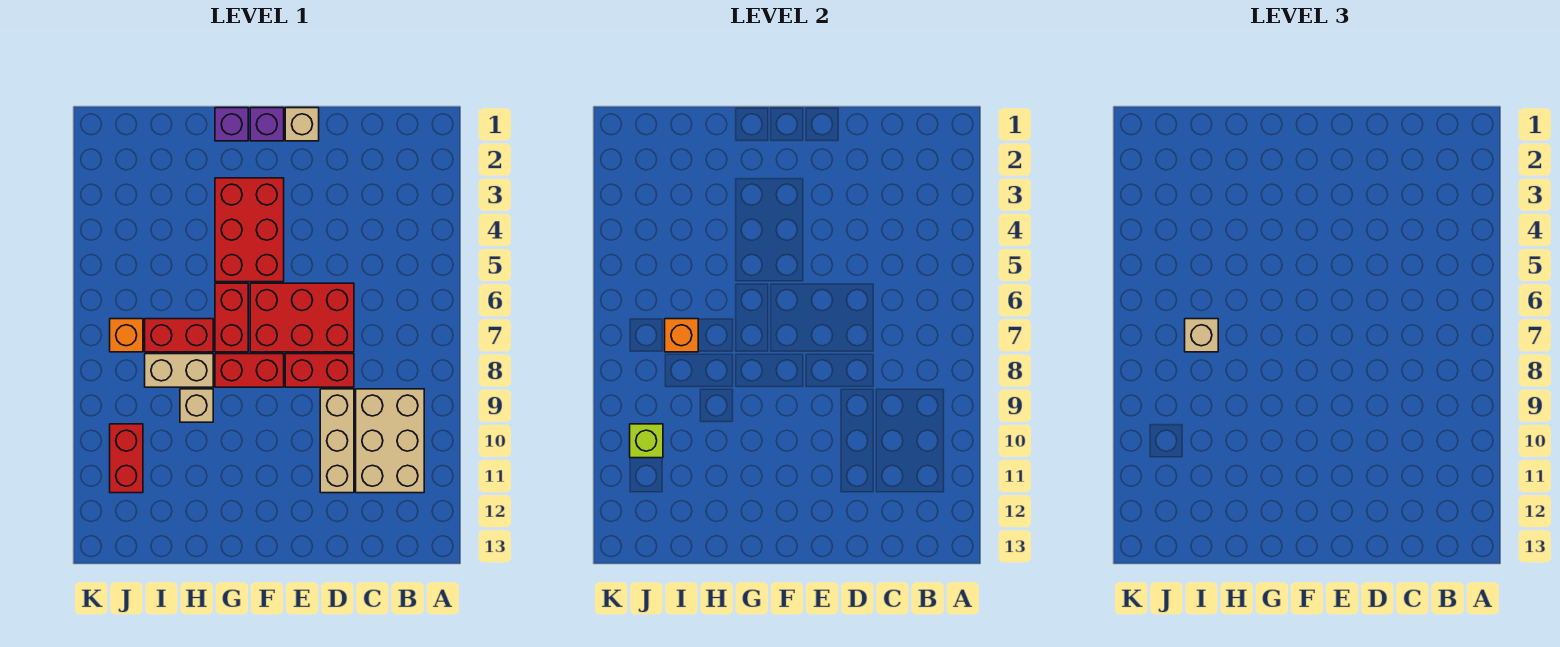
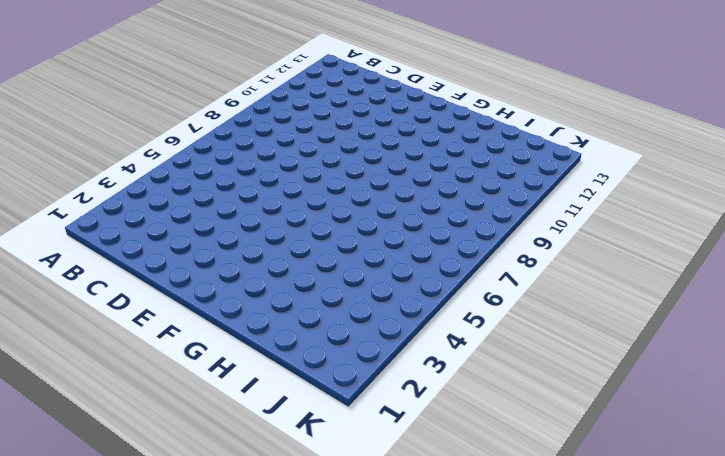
none -> tan 2x3 brick [356,389,424,493]
none -> red 2x3 brick [250,283,354,352]
none -> red 1x2 brick [285,354,354,387]

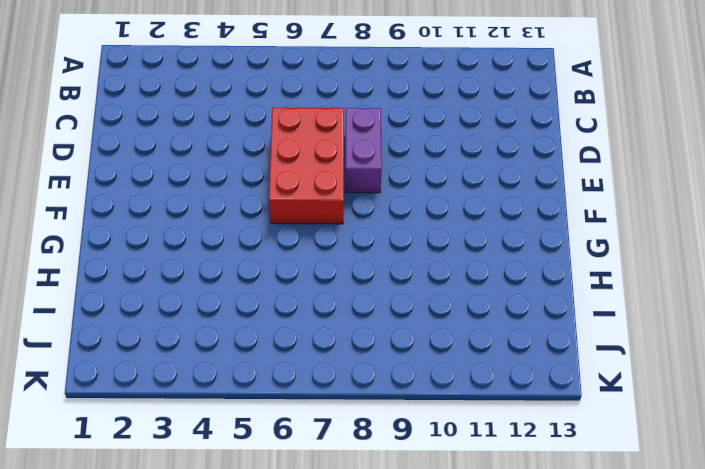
purple 1x2 brick [345,108,382,193] -> red 1x2 brick [285,354,354,387]
none -> tan 2x3 brick [356,389,424,493]
none -> tan 1x3 brick [320,389,354,493]
none -> tan 1x1 brick [285,108,319,141]

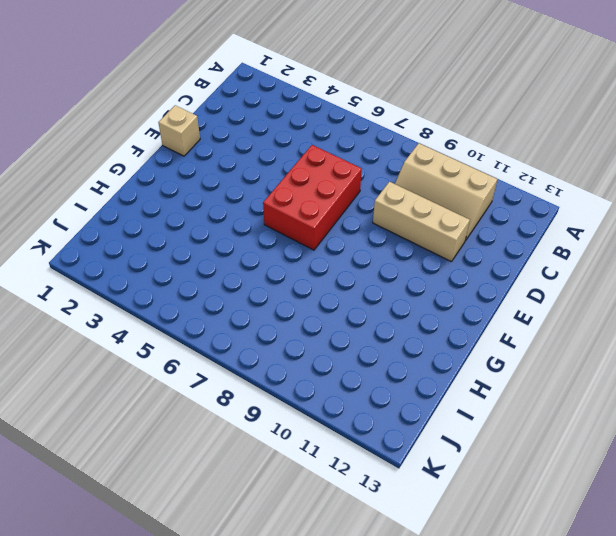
tan 2x3 slope [395,143,497,240] -> tan 2x3 brick [356,389,424,493]
none -> red 1x2 brick [285,354,354,387]
none -> purple 1x1 brick [250,108,284,141]
none -> red 2x3 brick [215,178,284,282]

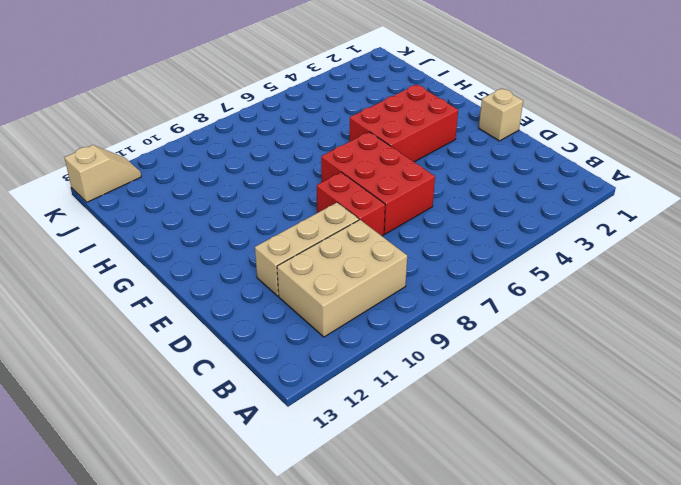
tan 1x2 slope [65,145,141,202] -> none
none -> purple 1x1 brick [250,108,284,141]
none -> red 1x2 brick [215,354,284,387]
none -> purple 1x1 brick [215,108,248,141]

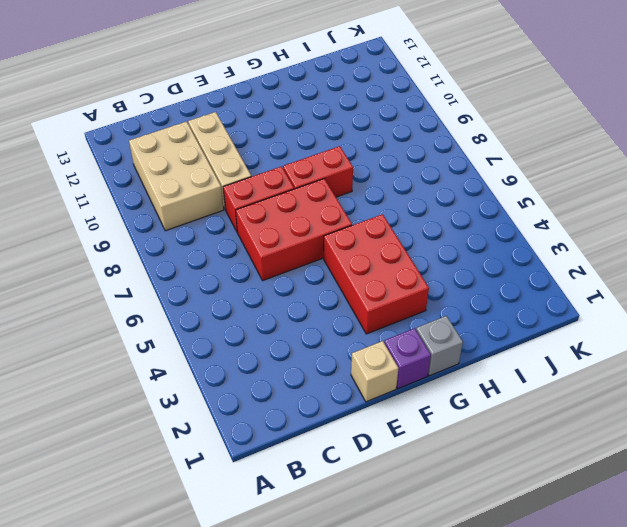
grey 1x1 brick [416,316,463,376] -> purple 1x1 brick [215,108,248,141]
none -> red 1x2 brick [215,283,248,352]
none -> red 1x2 brick [145,319,213,352]
none -> tan 1x2 brick [145,354,213,387]

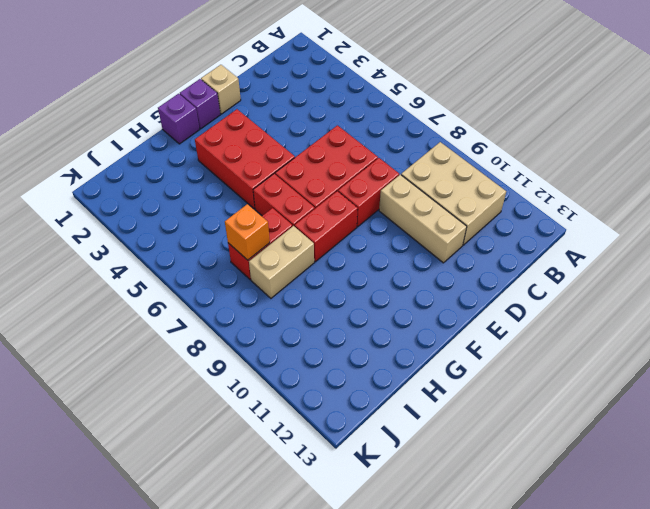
none -> tan 1x1 brick [180,389,213,422]
none -> orange 1x1 brick [110,319,143,352]
none -> red 1x2 brick [110,424,143,493]

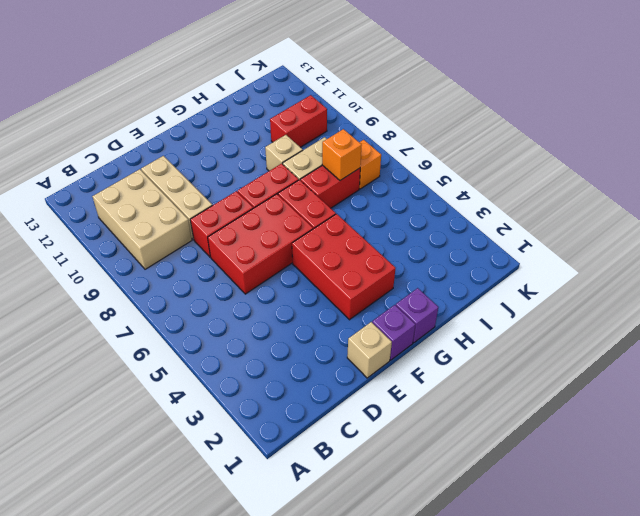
red 1x2 brick [270,95,327,147] -> red 1x2 brick turned to [110,424,143,493]
none -> lime 1x1 brick [630,424,663,458]
none -> tan 1x1 brick [1185,319,1218,352]

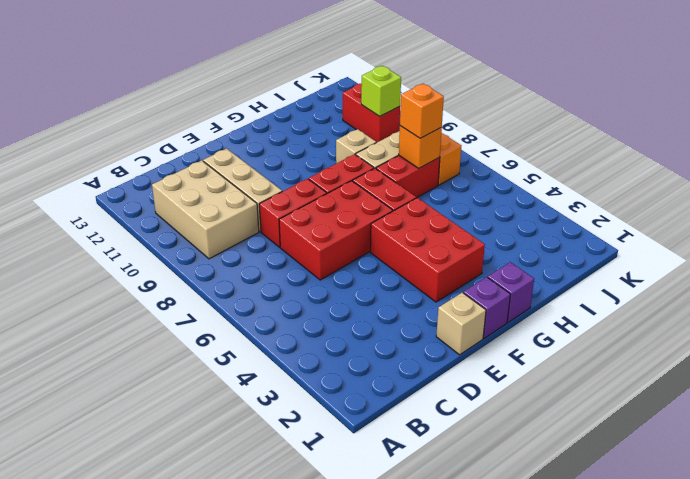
orange 1x1 brick [400,84,444,138] -> tan 1x1 brick [1185,319,1218,352]

